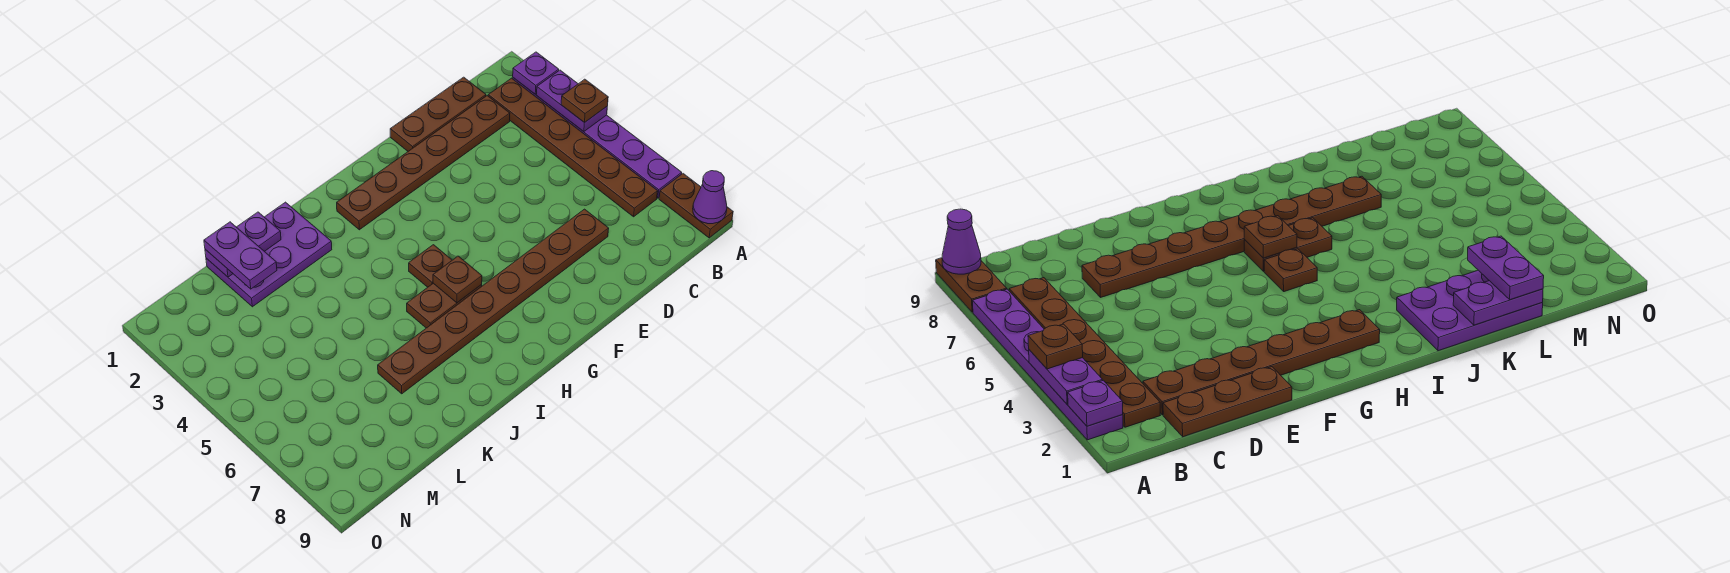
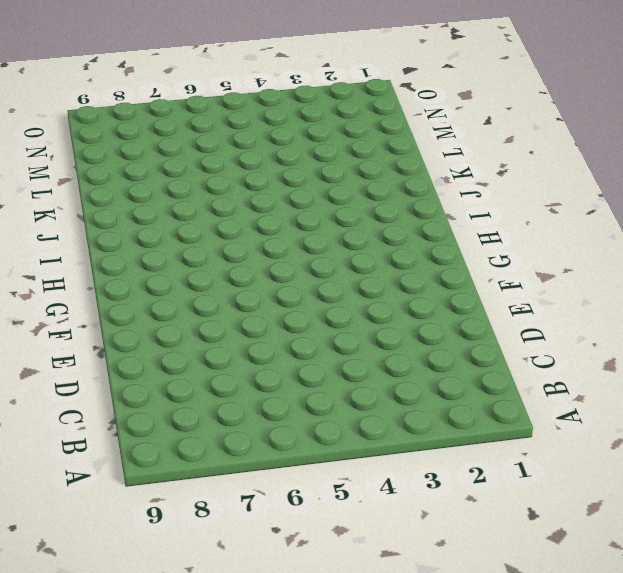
none -> purple 1x6 plate [513,78,682,198]
none -> brown 1x2 plate [659,174,733,238]
none -> brown 1x6 plate [488,78,658,217]

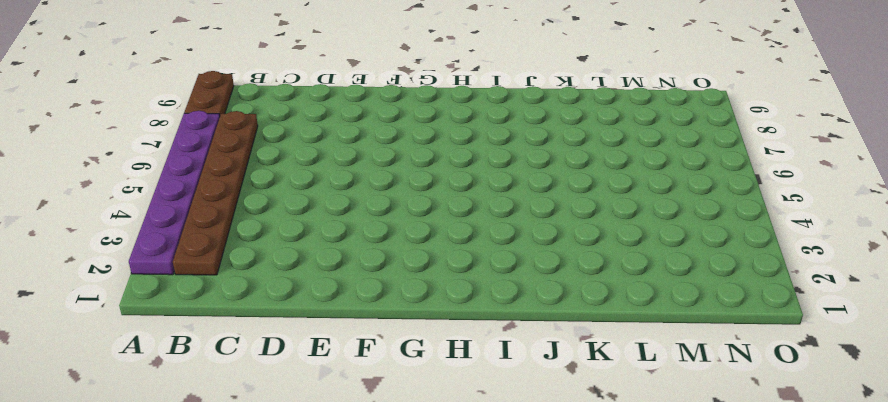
none -> brown 1x3 plate [390,77,486,151]
none -> brown 1x6 plate [337,96,510,230]
none -> brown 1x8 plate [378,209,609,394]

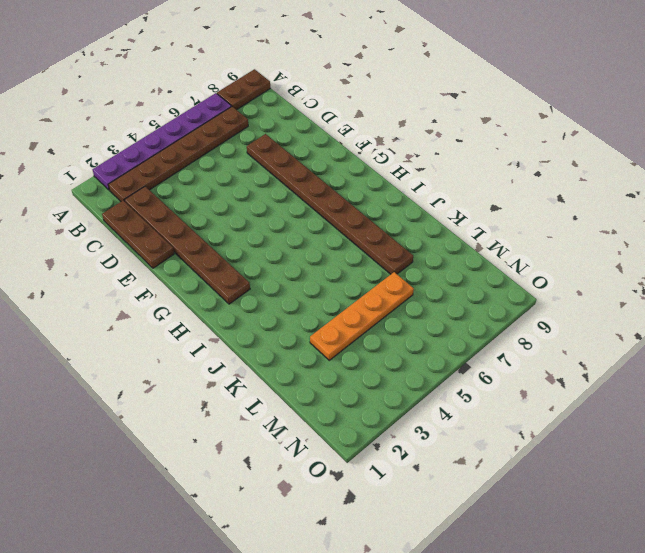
orange 1x4 plate [310,272,414,360] -> none
none -> brown 1x1 plate [409,245,452,287]
none -> brown 1x2 plate [407,283,482,328]
none -> purple 2x3 plate [206,202,332,307]

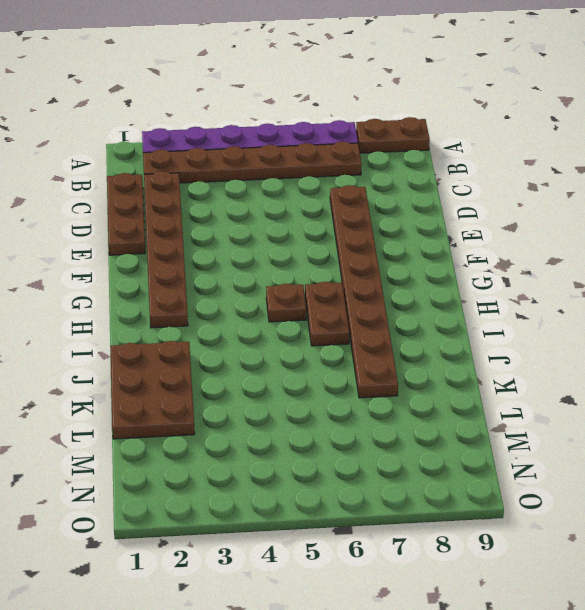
brown 2x3 plate [111,341,195,439] -> purple 2x3 plate [206,202,332,307]
none -> purple 1x1 plate [513,52,559,94]
none -> purple 1x2 plate [537,70,607,132]
none -> purple 1x1 cone [693,171,727,224]

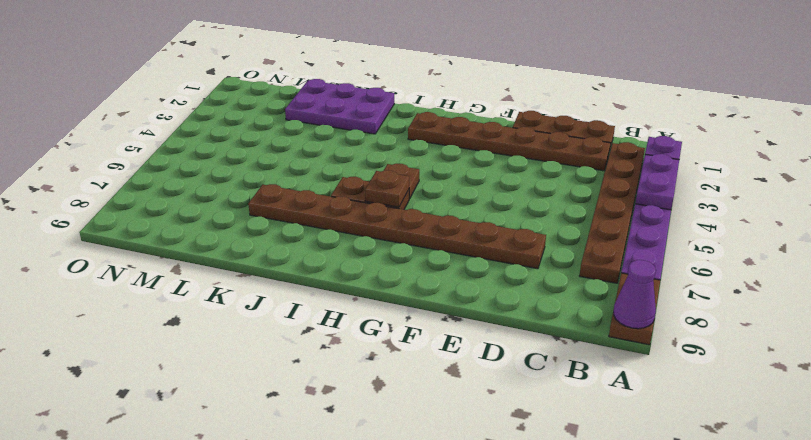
none -> purple 1x2 plate [205,212,281,277]
none -> brown 1x1 plate [561,79,608,123]
none -> purple 1x2 plate [204,222,277,289]

